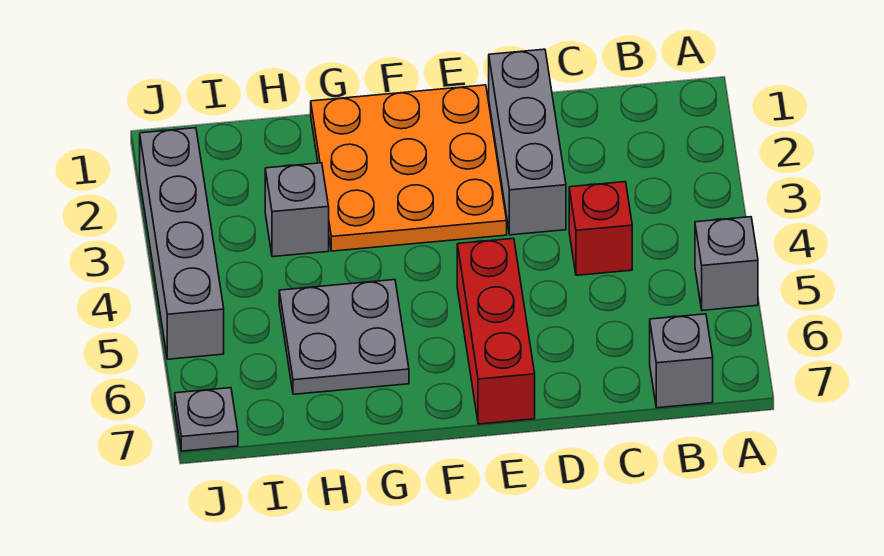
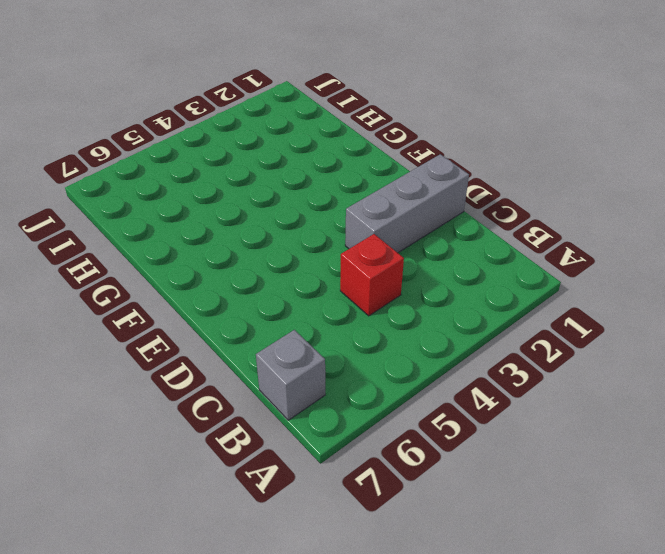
none -> grey 1x1 brick [695,217,758,310]
none -> orange 3x3 plate [311,85,507,251]

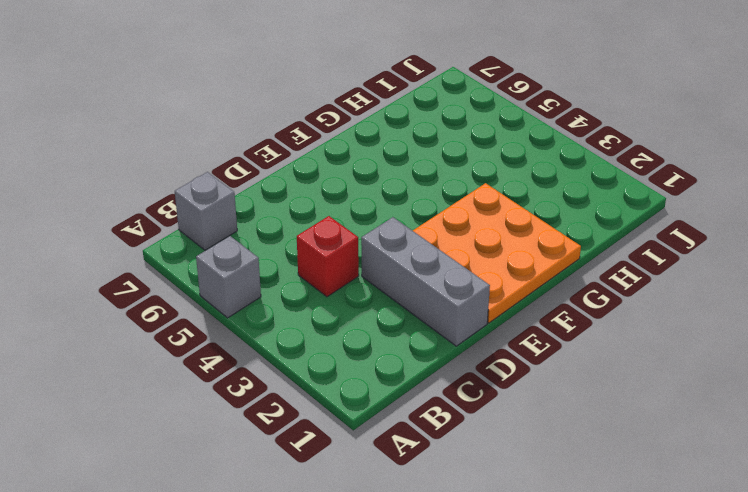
none -> red 1x3 brick [457,238,535,424]
none -> grey 2x2 plate [279,280,409,394]

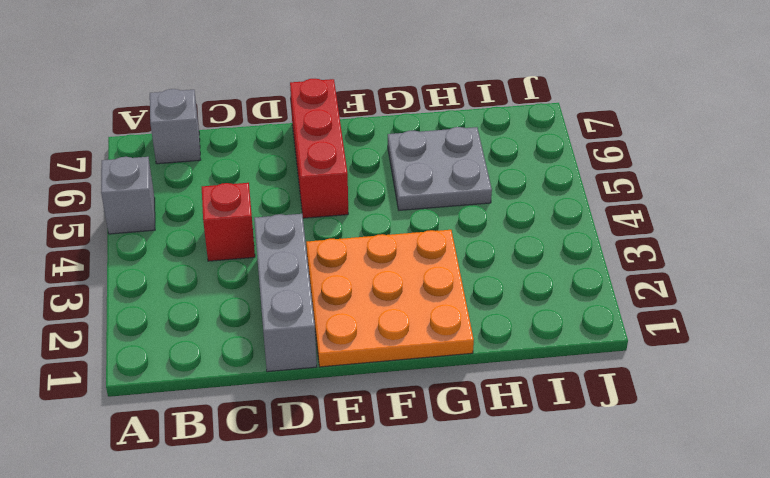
none -> grey 1x1 brick [265,163,329,257]
none -> grey 1x4 brick [140,128,224,359]

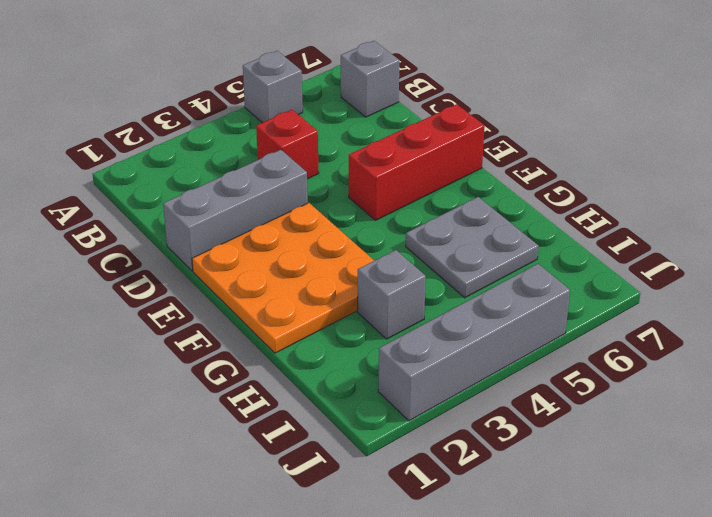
none -> grey 1x1 plate [175,388,238,451]

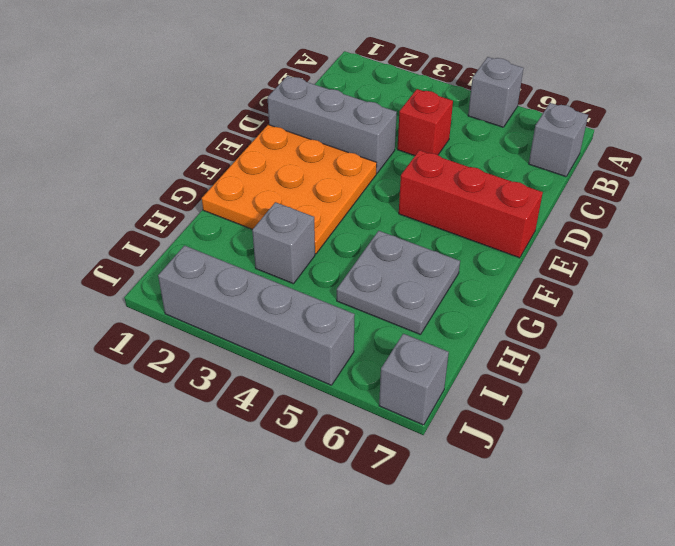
grey 1x1 brick [379,334,449,425] -> grey 1x1 plate [175,388,238,451]

